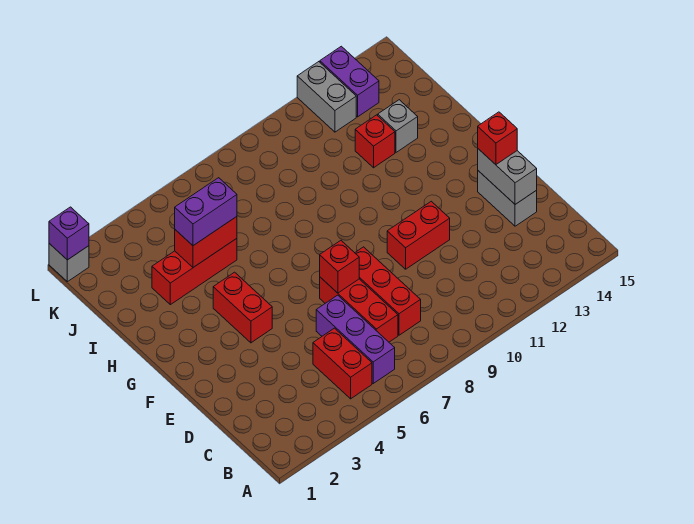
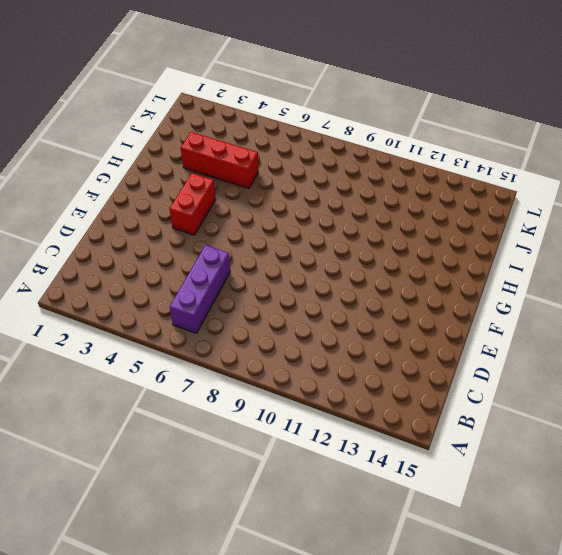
none -> red 1x2 brick [313,328,372,399]
none -> red 1x3 brick [320,277,398,342]
none -> red 1x3 brick [355,247,421,335]

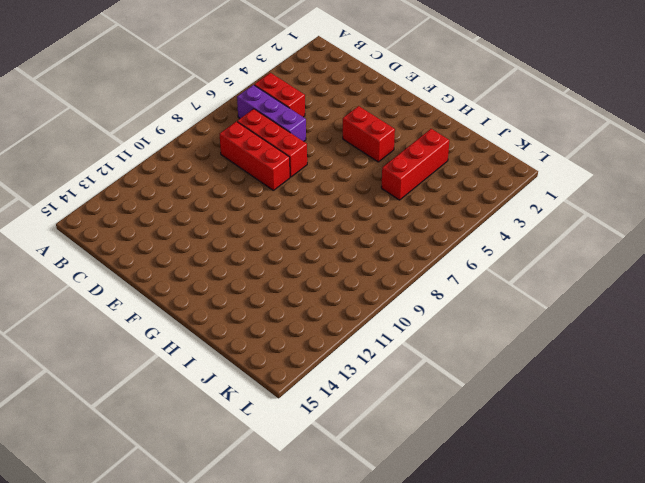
none -> grey 1x2 brick [478,171,537,226]
none -> red 1x2 brick [387,201,450,269]
none -> red 1x1 brick [355,115,395,168]

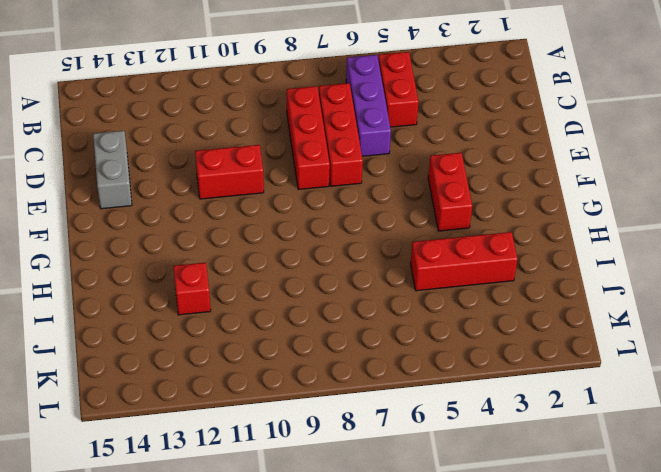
none -> grey 1x1 brick [378,100,418,152]
none -> grey 1x2 brick [297,62,356,132]
none -> purple 1x2 brick [320,46,379,117]

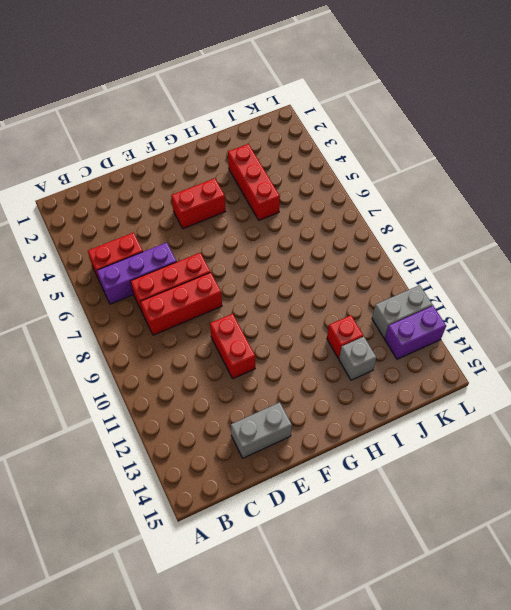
none -> grey 1x1 brick [49,244,89,282]
none -> grey 1x2 brick [478,149,537,204]
none -> red 1x1 brick [320,241,359,293]

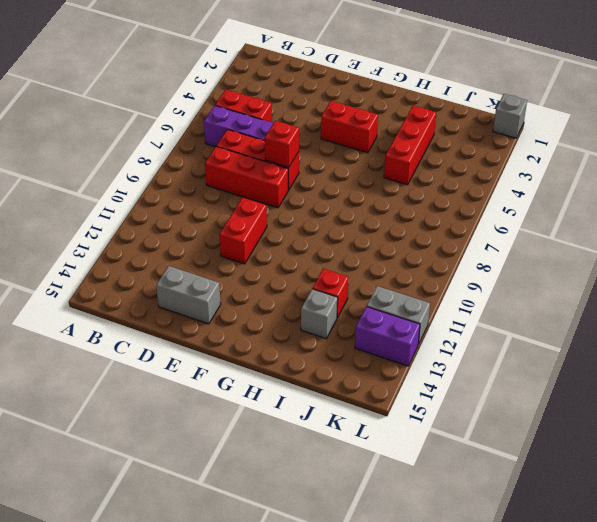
none -> grey 1x2 brick [478,149,537,204]
none -> red 1x2 brick [175,217,237,268]
none -> purple 1x1 brick [49,207,89,260]

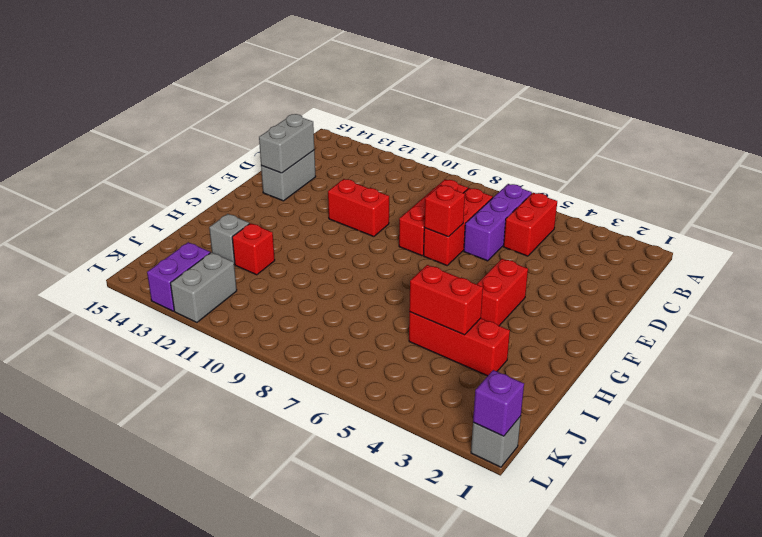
none -> red 1x1 brick [478,112,517,165]
none -> purple 1x2 brick [175,178,237,246]

